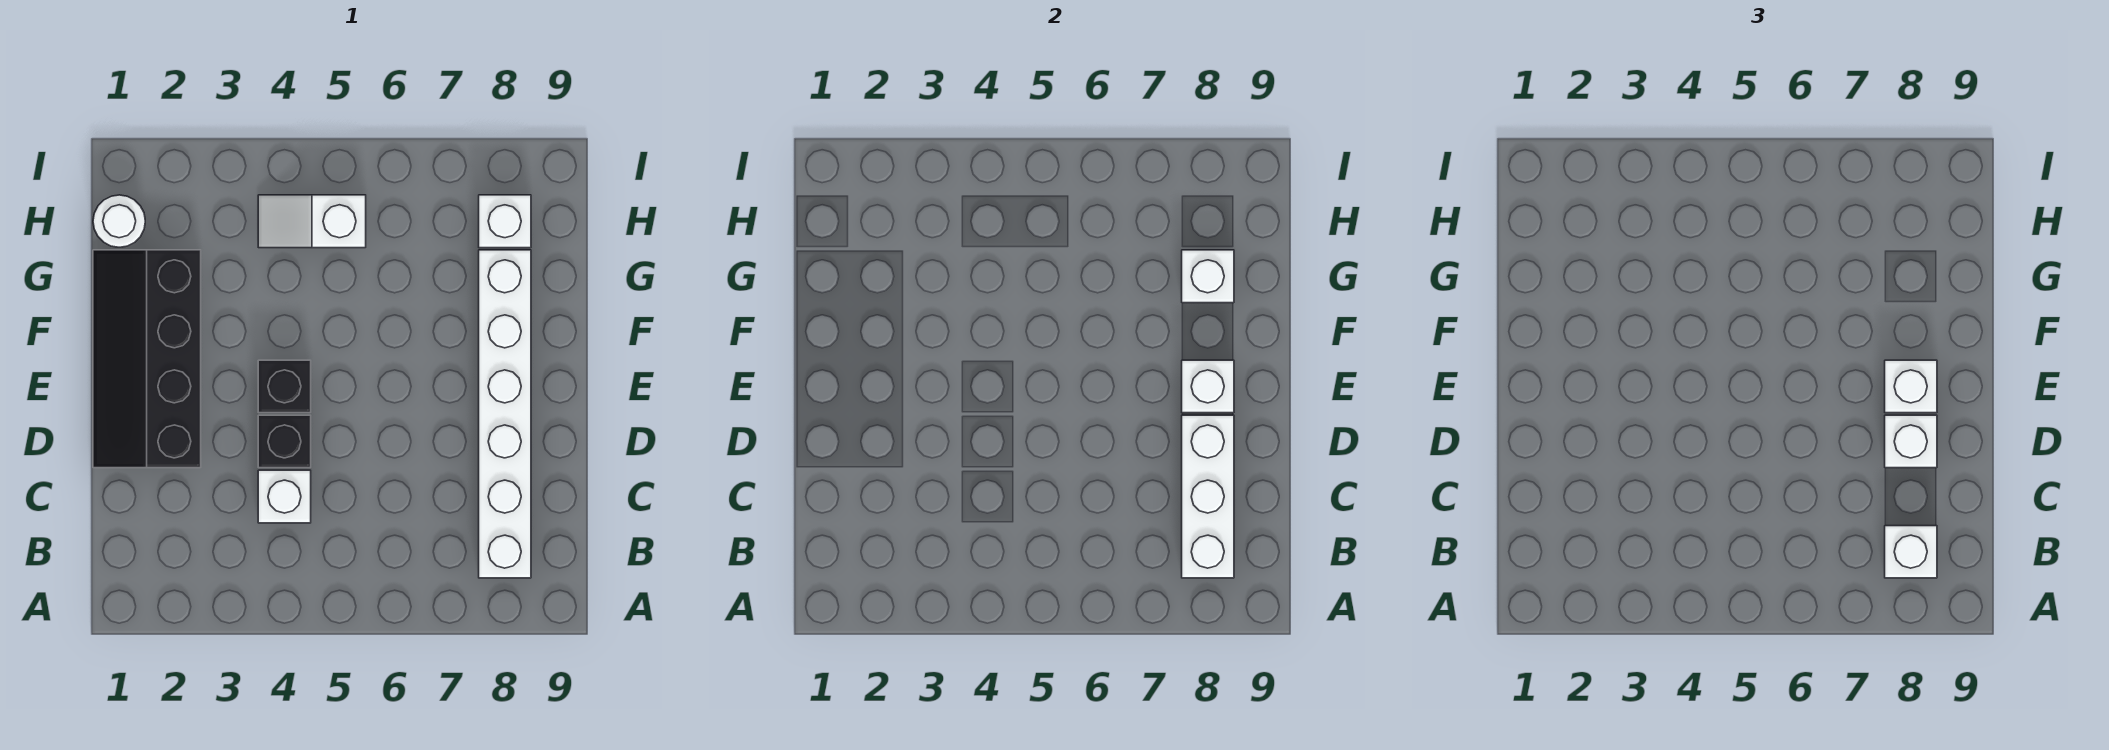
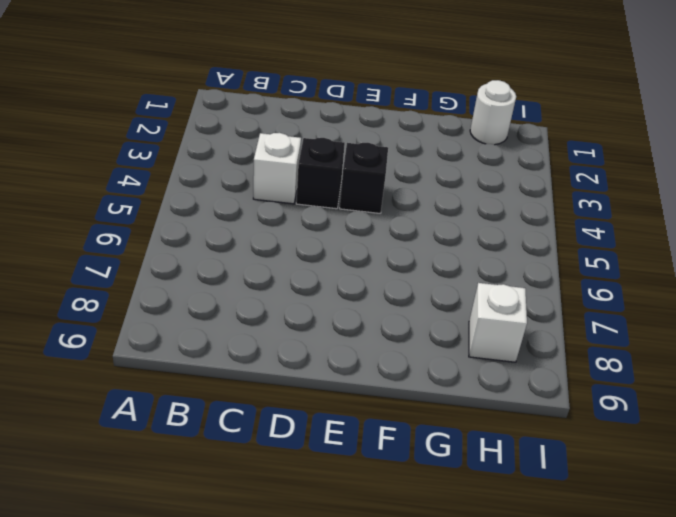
none -> white 1x6 brick [479,250,531,578]
none -> black 2x4 slope [93,250,201,468]
none -> white 1x2 slope [258,195,366,248]

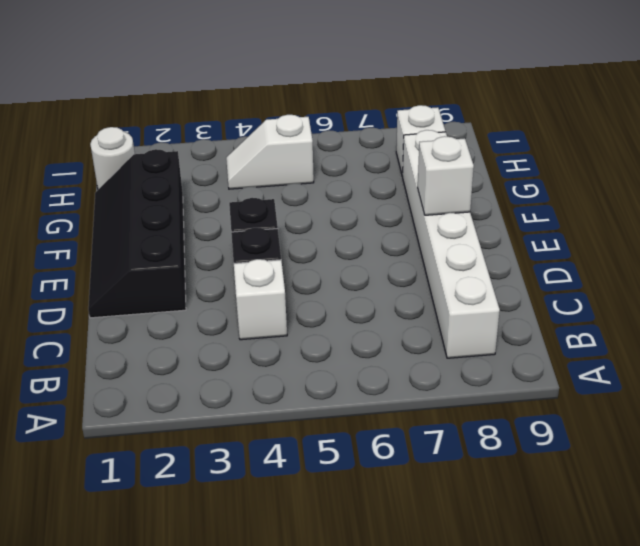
none -> white 1x3 brick [1182,415,1234,578]
none -> white 1x1 brick [1182,250,1234,303]
none -> white 1x1 brick [1885,526,1937,578]

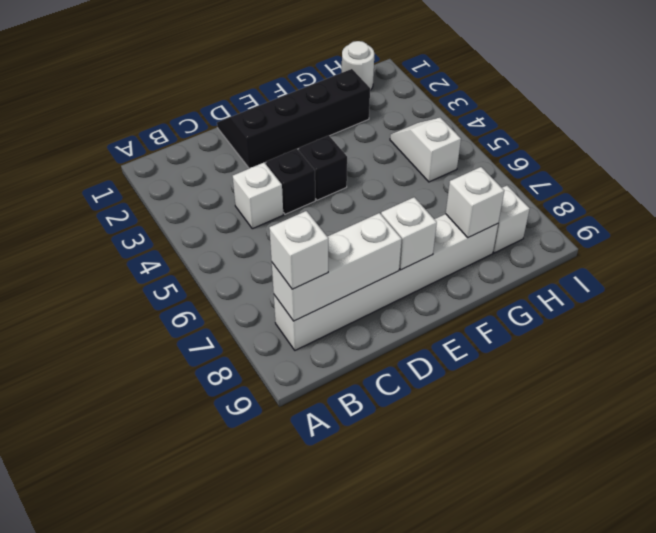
none -> white 1x1 brick [1885,415,1937,468]
none -> white 1x1 brick [1885,360,1937,413]

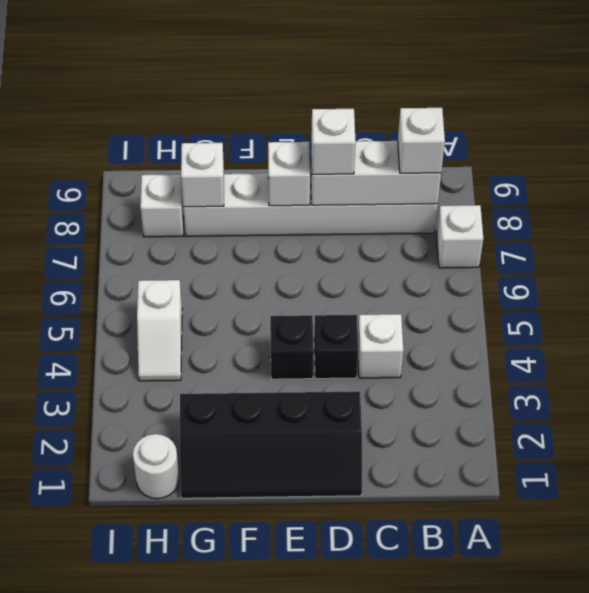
white 1x1 brick [437,205,483,268] -> white 1x1 brick moved to [1885,360,1937,413]

